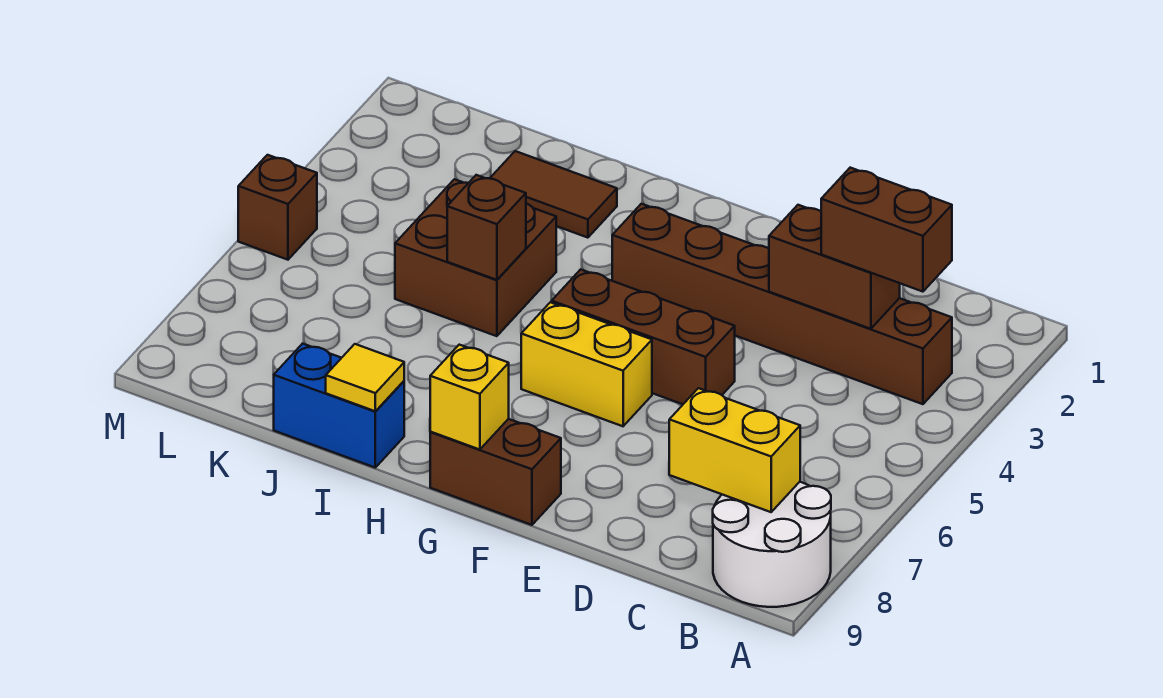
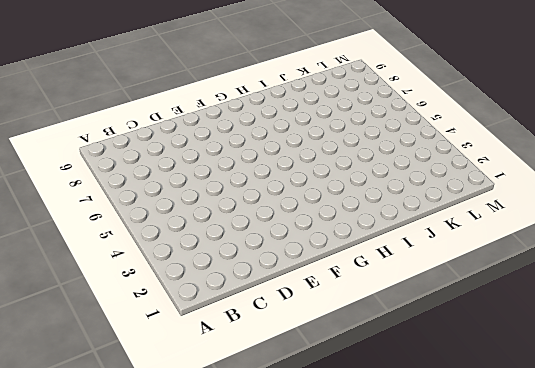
none -> white 2x2 round brick [713,482,831,607]
none -> brown 1x6 brick [612,204,952,404]
none -> brown 1x3 brick [552,269,735,404]

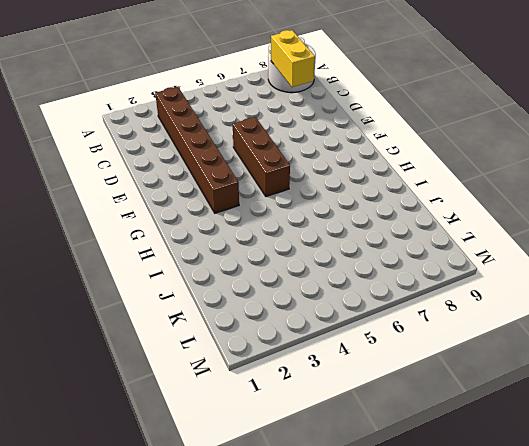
none -> yellow 1x2 brick [521,302,652,426]
none -> brown 1x2 brick [430,419,561,525]
none -> brown 1x2 tile [490,151,617,238]

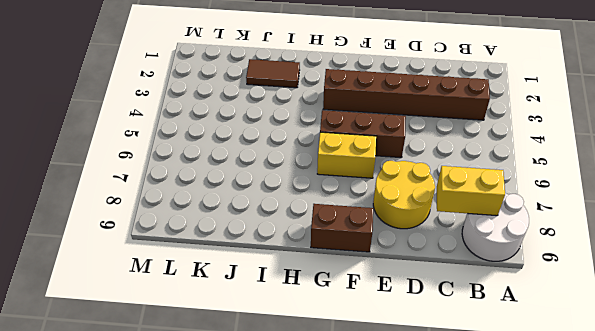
yellow 2x2 round brick [373,161,435,229] -> none
none -> brown 2x2 brick [395,179,556,336]
none -> blue 1x2 brick [274,344,404,467]
none -> brown 1x1 brick [238,155,317,260]

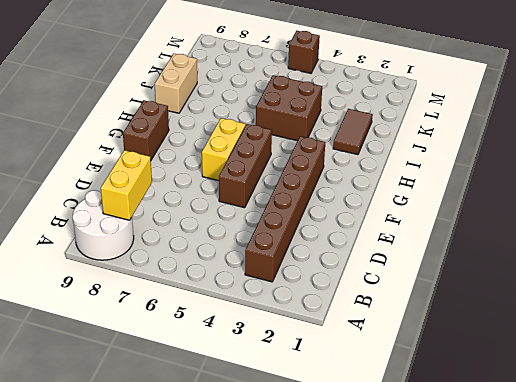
tan 1x2 brick [155,54,197,113] -> blue 1x2 brick [274,344,404,467]
none -> brown 1x2 brick [769,205,900,329]
none -> yellow 1x1 brick [430,345,509,450]
none -> brown 1x1 brick [447,175,526,280]

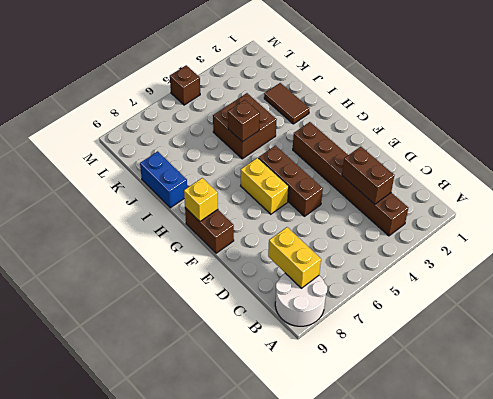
none -> yellow 1x1 tile [326,344,404,411]
none -> brown 1x2 brick [821,168,952,292]

